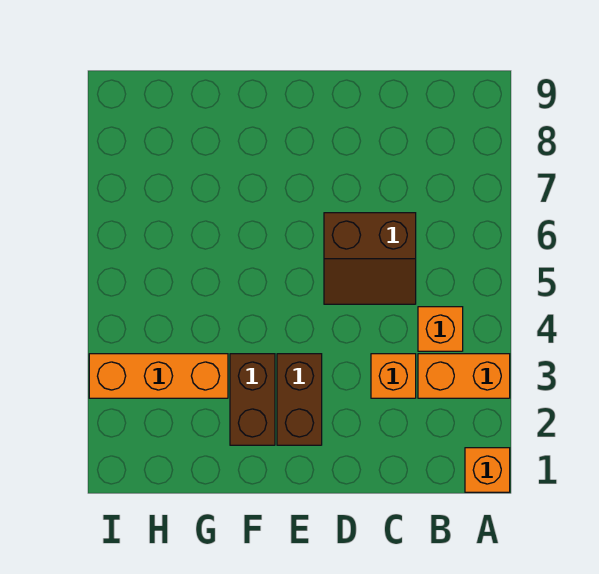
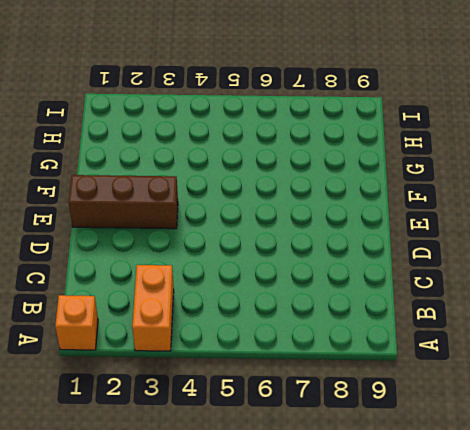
brown 1x3 brick [69,175,178,229] -> brown 1x2 brick [277,354,322,445]
none -> orange 1x1 brick [418,307,463,351]
none -> orange 1x1 brick [371,354,416,398]

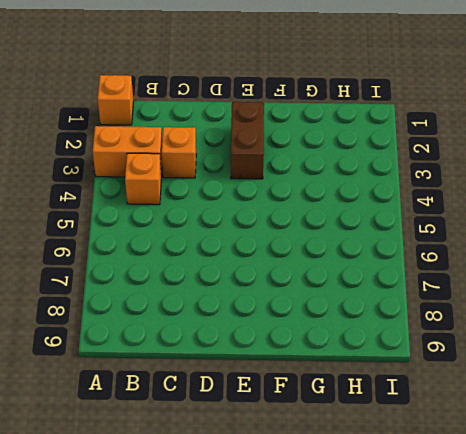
none -> brown 2x2 slope [324,213,416,304]
none -> brown 1x2 brick [230,354,275,445]

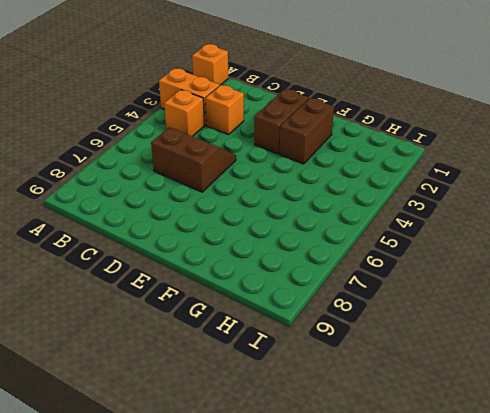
none -> orange 1x3 brick [89,354,228,398]

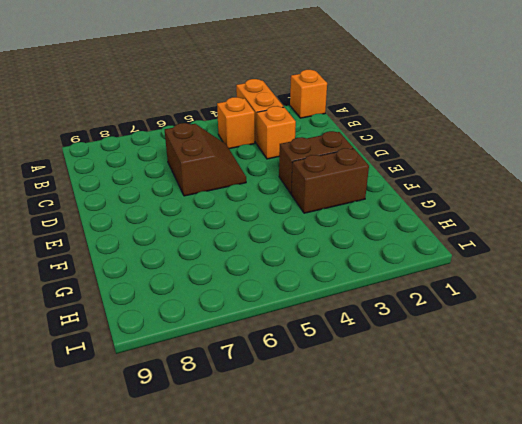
none -> orange 1x3 brick [89,354,228,398]

